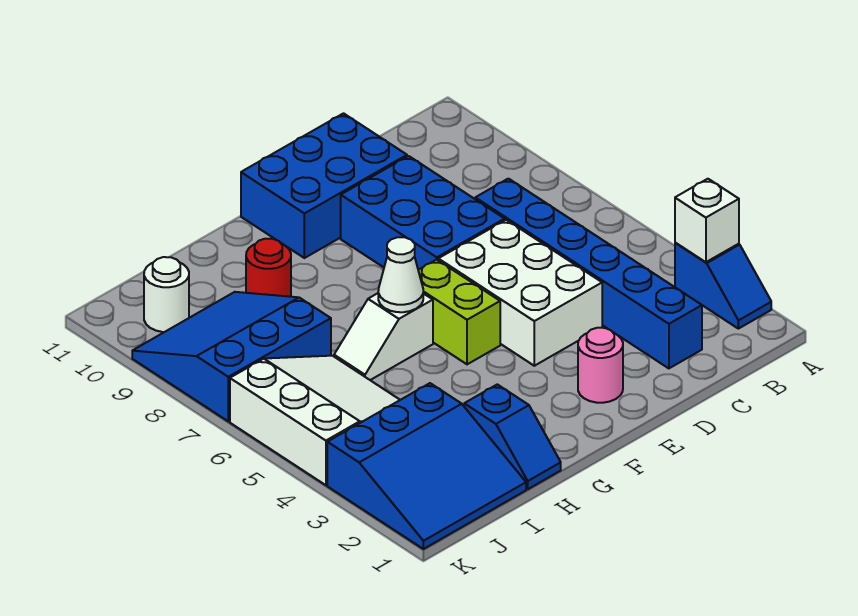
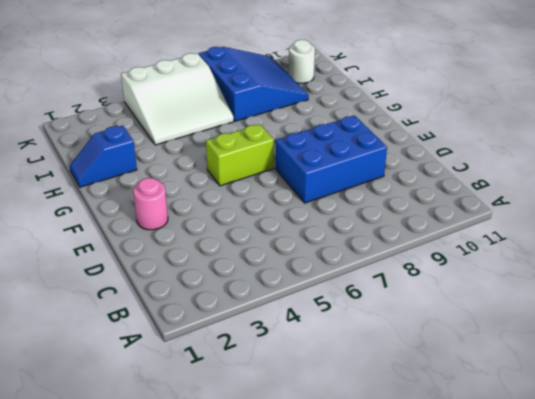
none -> blue 1x2 slope [675,243,771,329]
none -> blue 1x6 brick [475,179,702,368]
none -> white 2x3 brick [438,220,602,366]

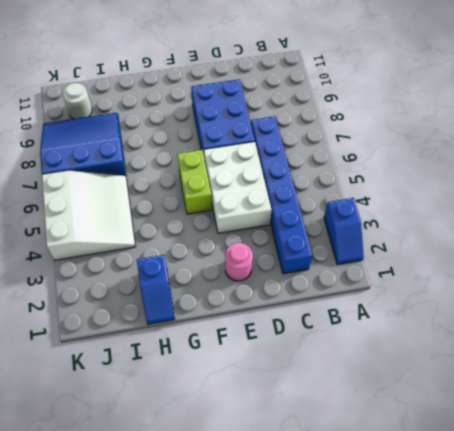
none -> blue 2x3 brick [241,113,407,258]
none -> white 1x2 slope [334,293,433,380]
none -> red 1x1 round brick [246,239,291,297]

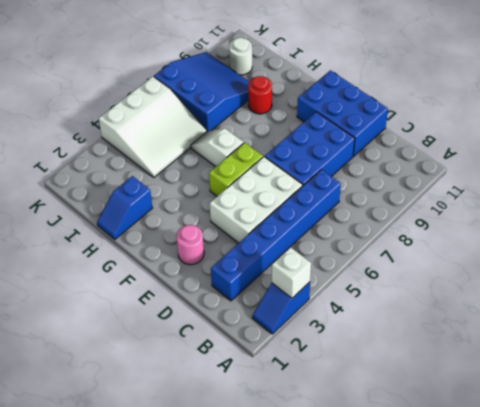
none -> blue 3x3 slope [327,383,526,549]
none -> white 1x1 cone [378,237,423,312]

